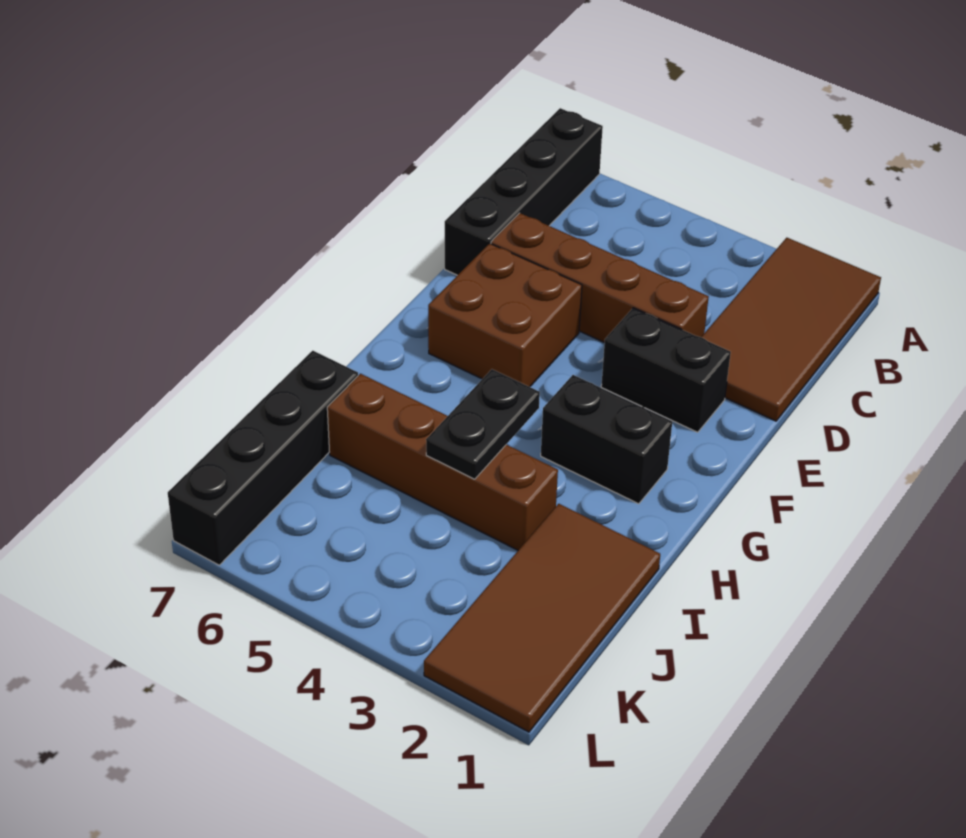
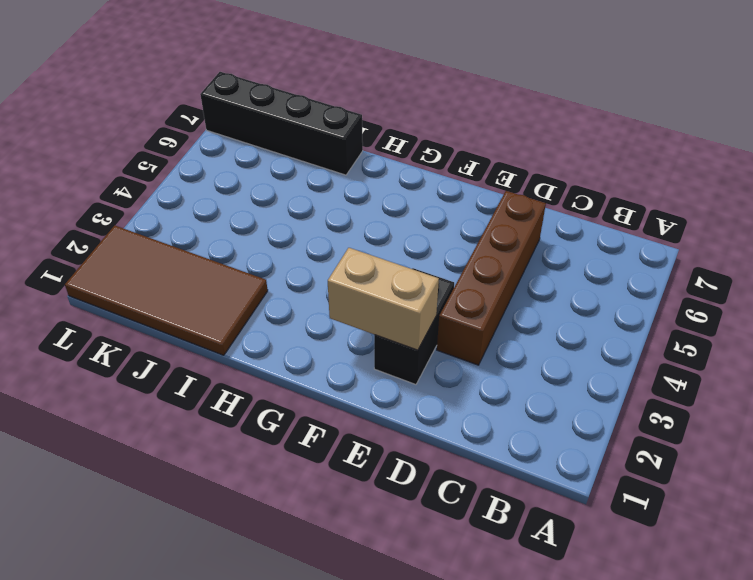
tan 1x2 brick [328,248,439,350] -> none
none -> brown 2x4 tile [702,238,881,421]
none -> black 1x4 brick [445,108,603,275]

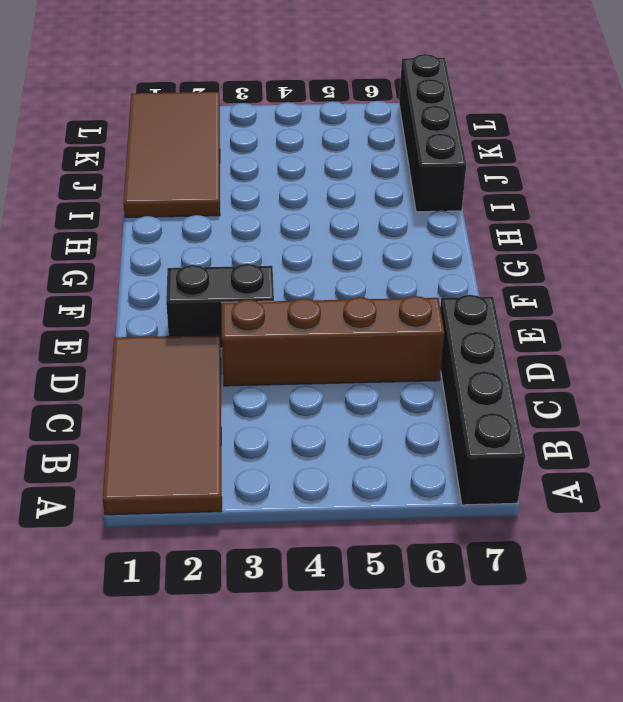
none -> brown 2x2 brick [428,243,582,387]
none -> black 1x2 brick [541,375,672,504]

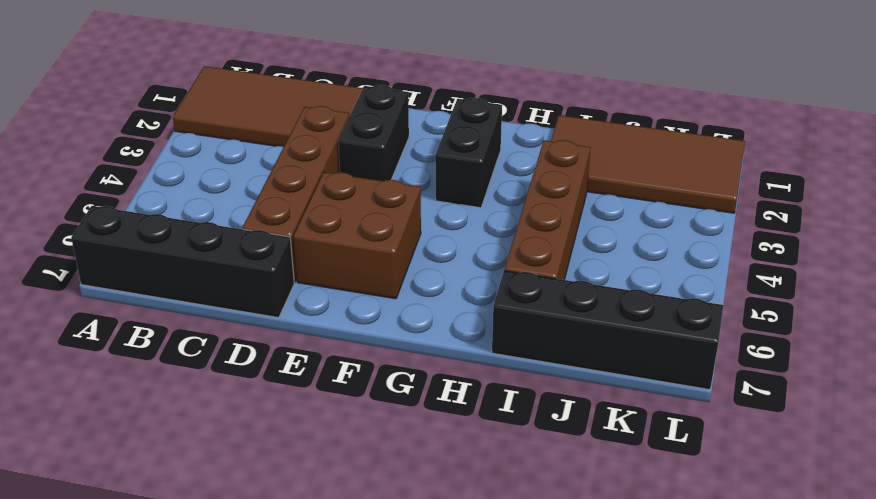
none -> black 1x2 plate [426,369,540,479]

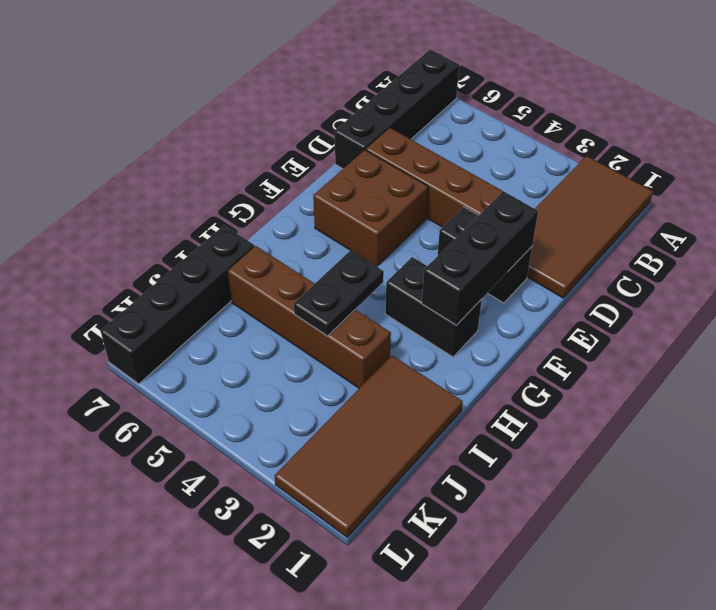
black 1x3 brick [422,191,538,325] -> none

